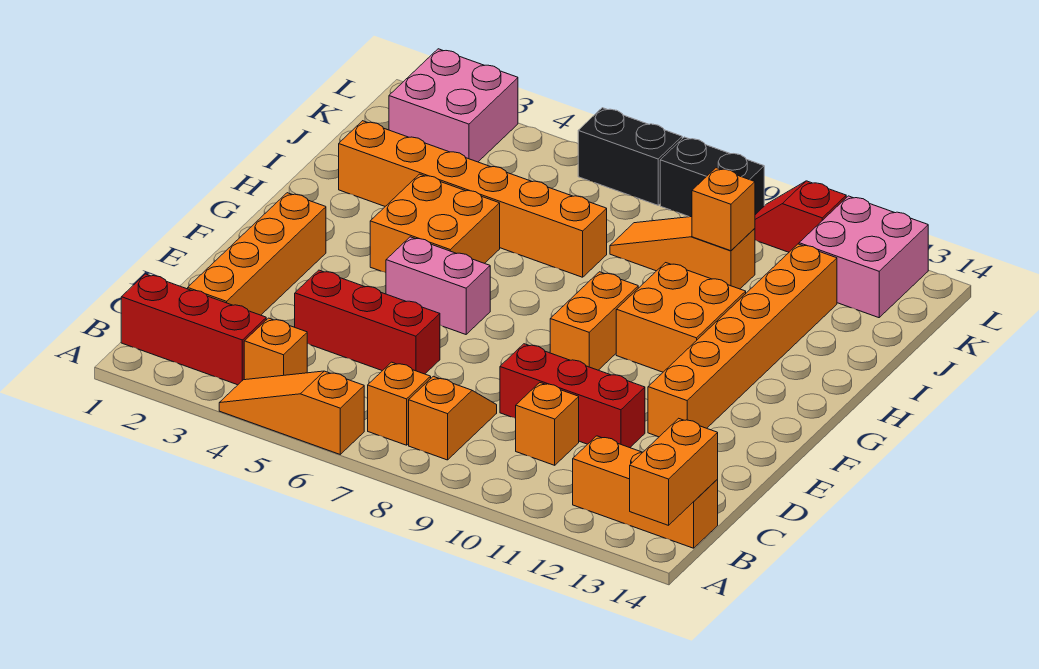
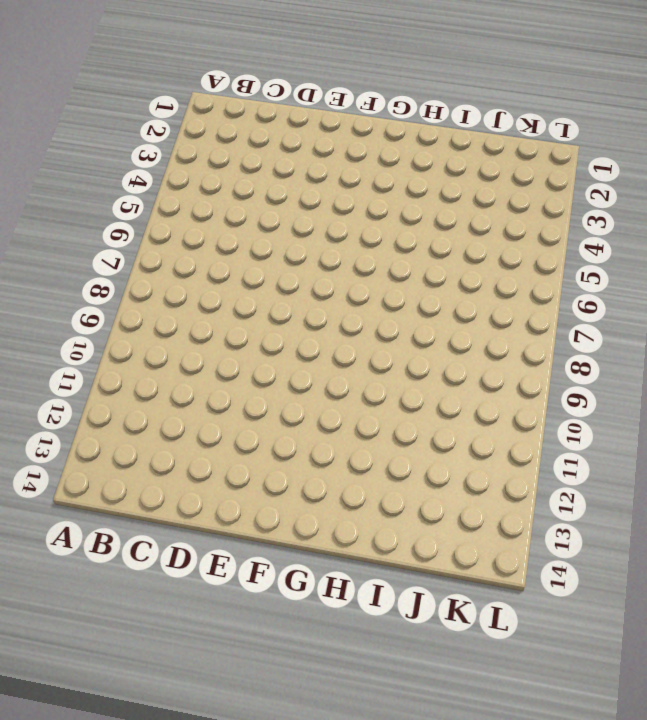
none -> orange 1x3 slope [219,371,364,454]
none -> red 1x3 brick [121,274,266,385]
none -> orange 1x1 brick [244,318,307,380]

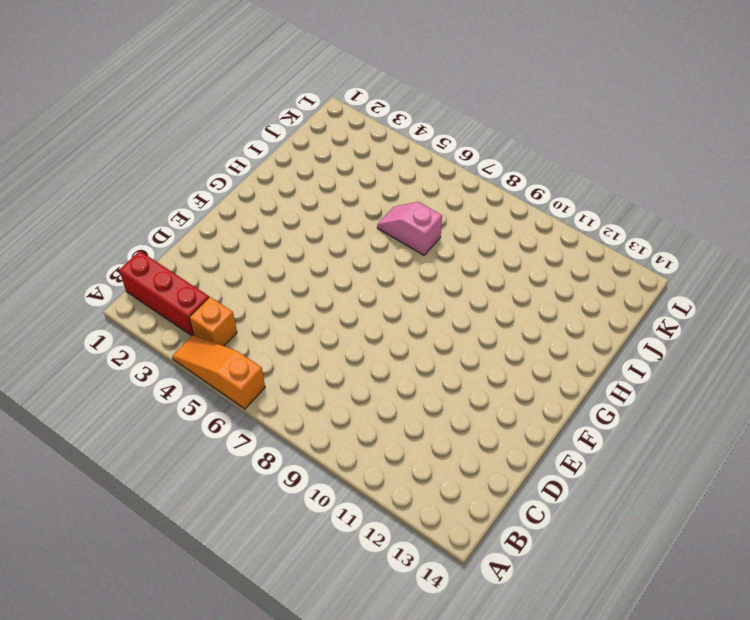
pink 1x2 slope [377,202,442,255] -> orange 1x6 brick [339,121,607,277]
none -> orange 1x1 brick [368,362,431,445]
none -> orange 1x2 slope [409,376,497,460]
none -> orange 1x3 brick [573,436,718,548]

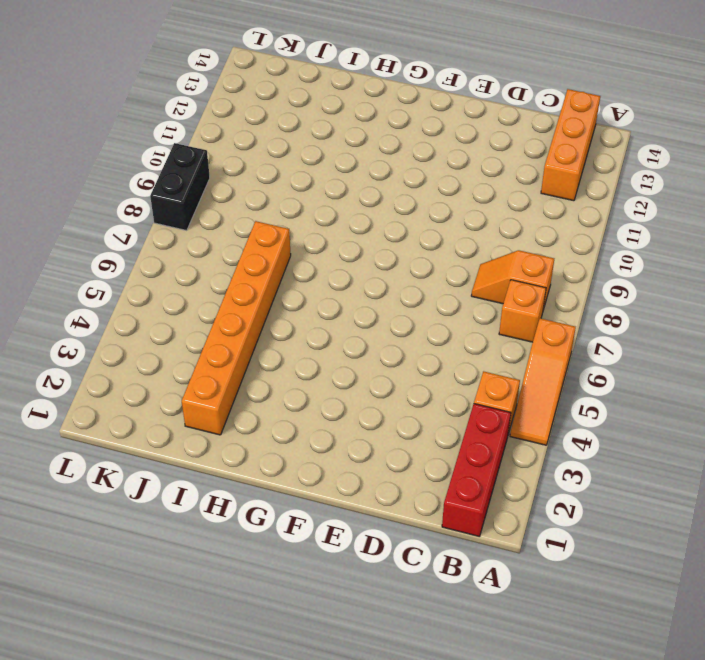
none -> orange 1x4 brick [188,193,326,315]
none -> orange 1x1 brick [516,383,579,465]
none -> red 1x3 brick [295,270,440,374]

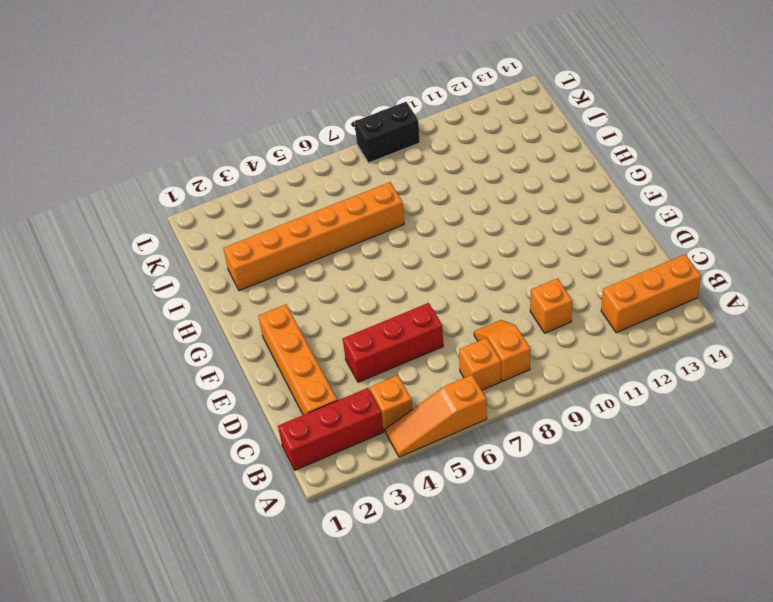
none -> red 1x3 brick [500,344,645,448]
none -> orange 1x6 brick [648,244,837,437]
none -> pink 1x2 brick [386,237,490,334]

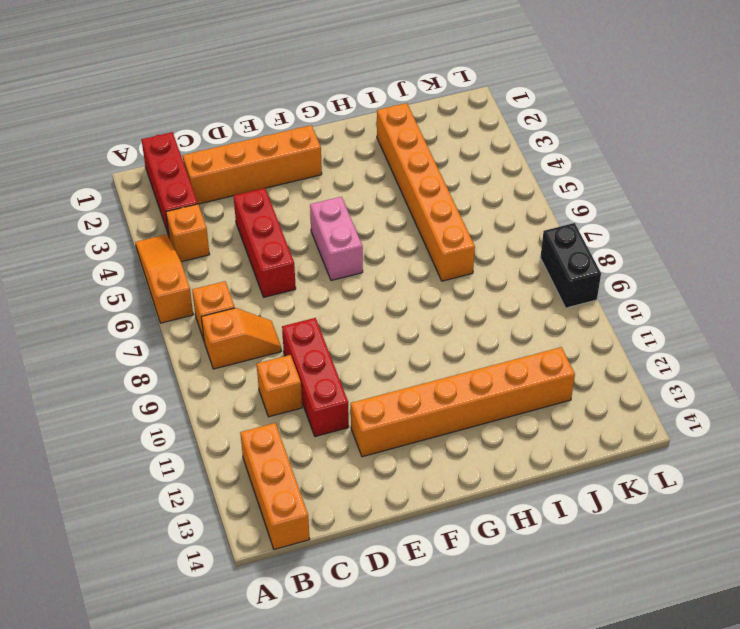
none -> orange 1x2 brick [550,272,638,370]
none -> orange 2x2 brick [370,174,500,273]
none -> orange 2x2 brick [616,263,746,372]

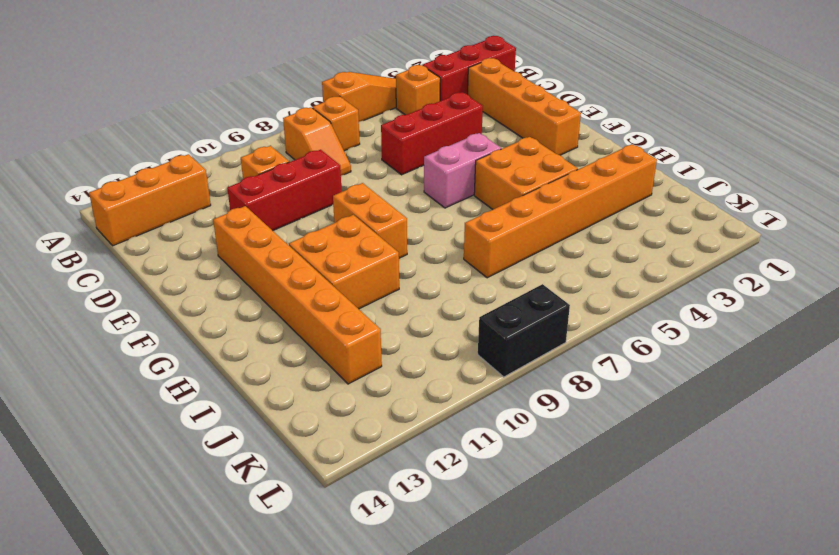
none -> orange 1x3 slope [610,217,755,289]
none -> pink 2x2 brick [389,49,518,162]
none -> pink 2x2 brick [799,196,928,318]

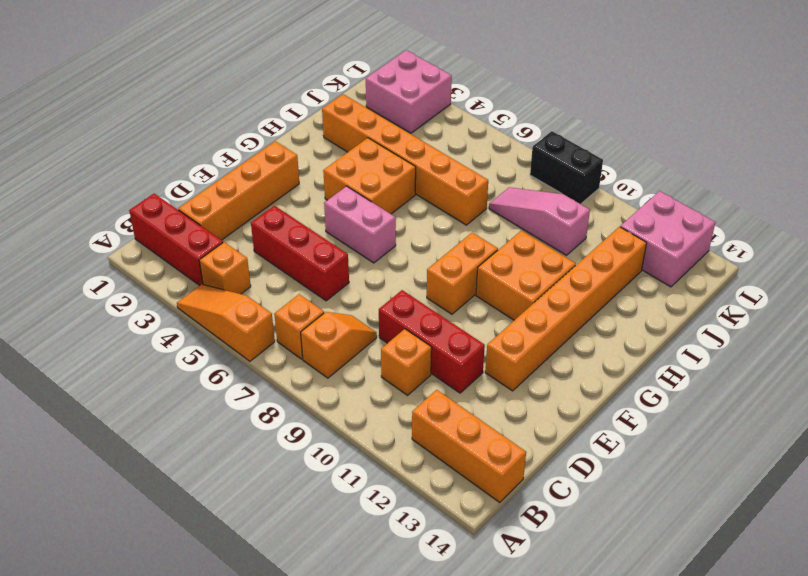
pink 1x3 slope [489,187,590,255] -> orange 1x3 slope [610,217,755,289]
none -> black 1x2 brick [578,108,682,205]
none -> red 1x2 slope [755,181,846,252]
none -> orange 1x2 brick [630,418,718,525]

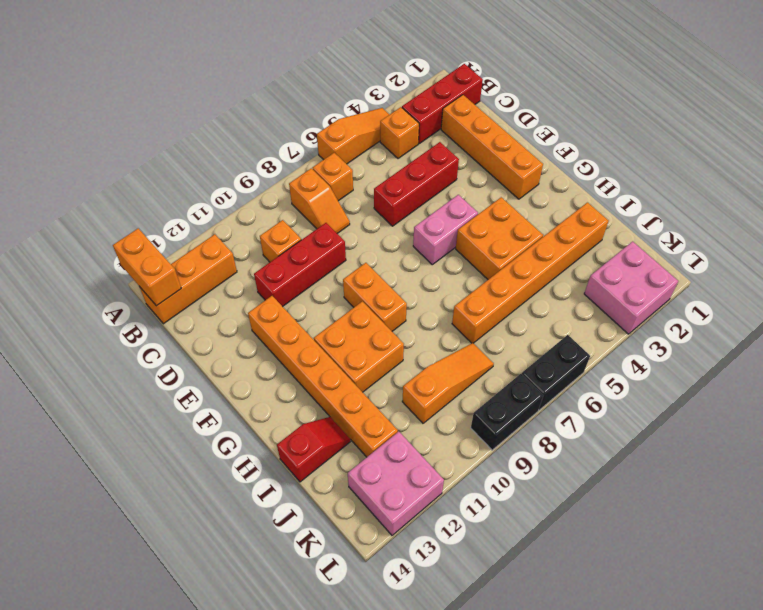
red 1x2 slope [277,417,350,482] -> red 1x2 slope moved to [755,181,846,252]
none -> orange 1x1 brick [692,168,755,251]

